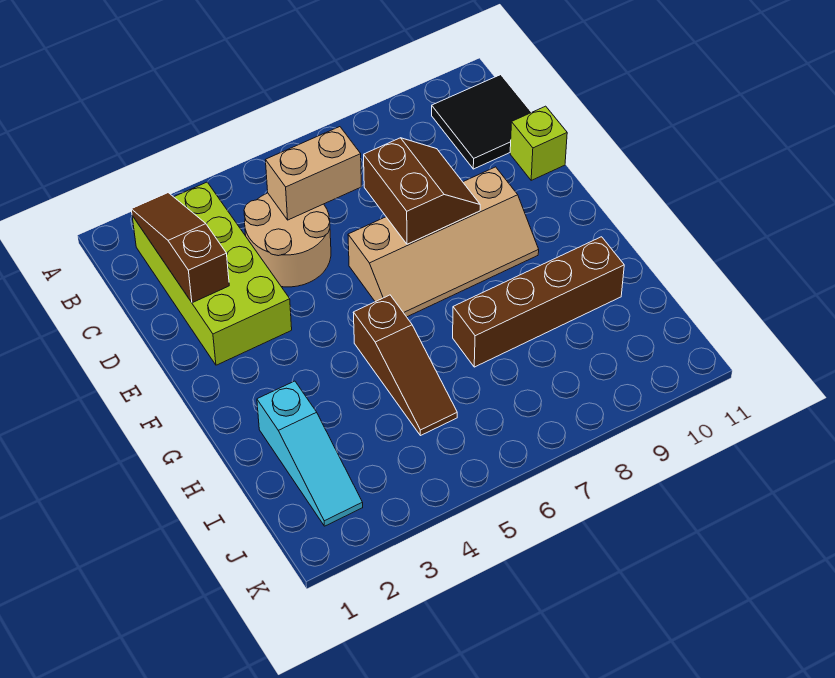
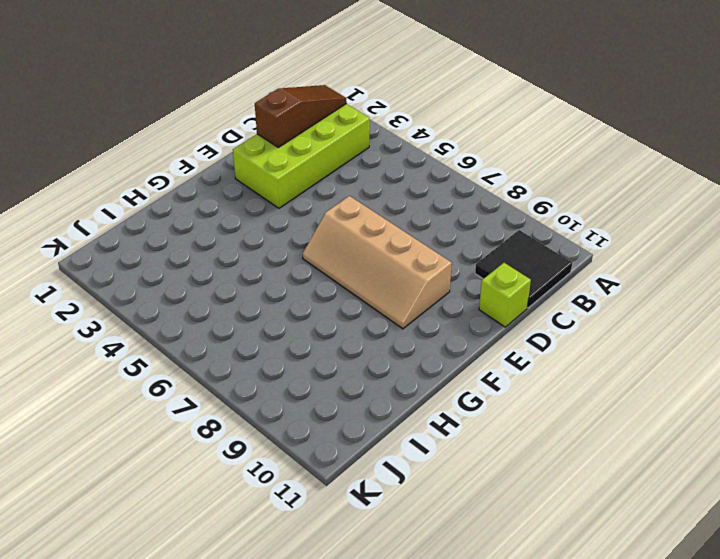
none -> tan 2x2 round brick [244,193,331,287]
none -> brown 1x3 slope [353,295,457,436]

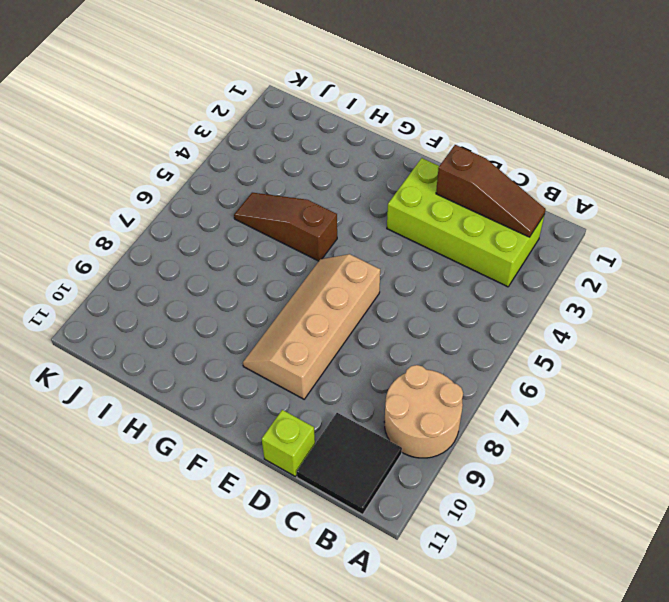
tan 2x2 round brick [384,365,463,458] -> tan 2x2 round brick moved to [244,193,331,287]
none -> cyan 1x3 slope [257,381,363,526]
none -> brown 1x4 brick [453,237,624,367]

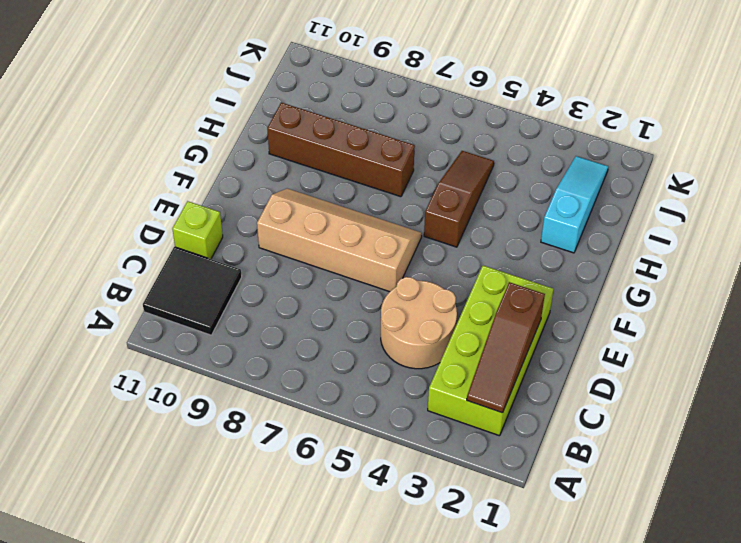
none -> tan 1x2 brick [266,127,361,220]
none -> brown 2x2 slope [364,138,480,244]

